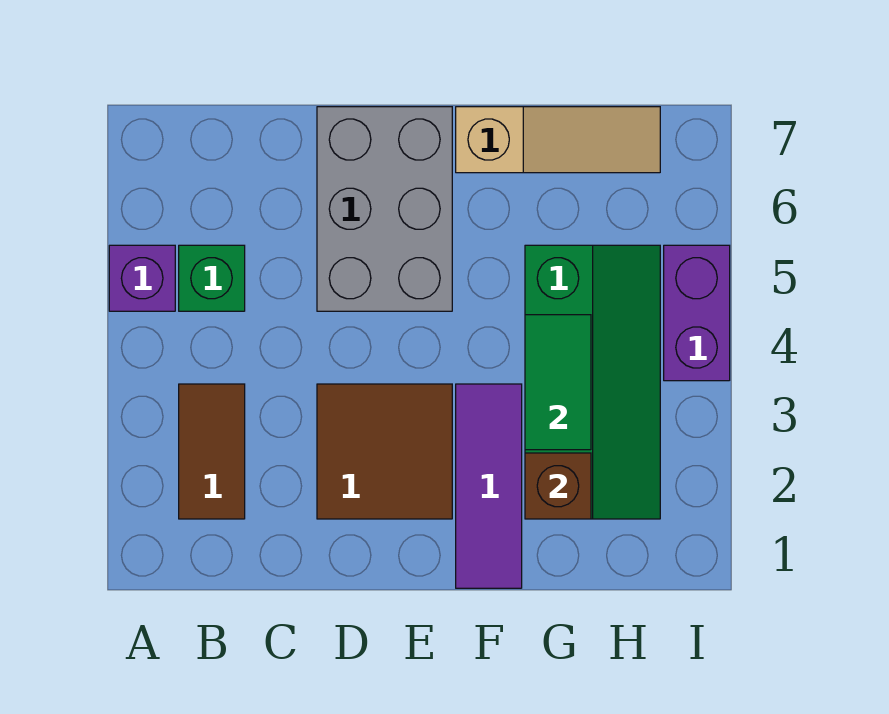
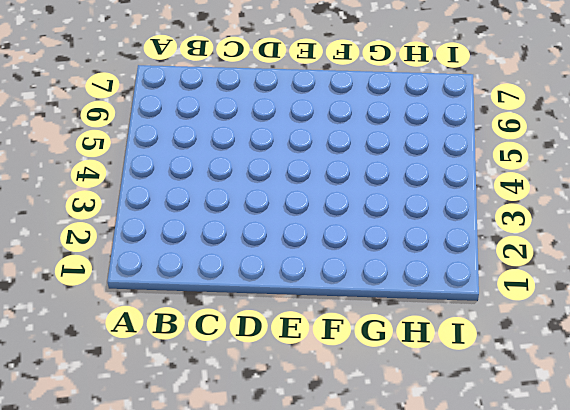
none -> purple 1x1 brick [109,245,175,311]
none -> brown 1x2 tile [179,384,245,519]

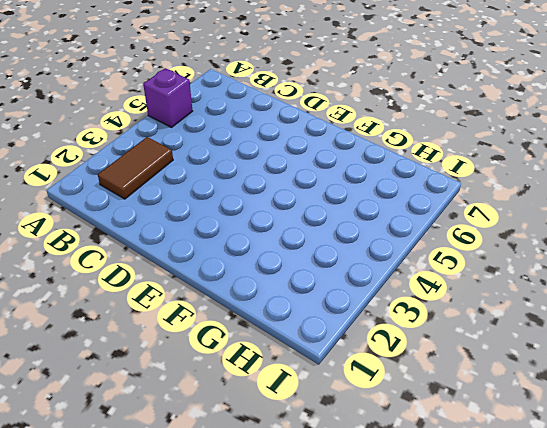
none -> green 1x1 brick [179,245,245,311]
none -> brown 2x2 tile [317,384,452,519]

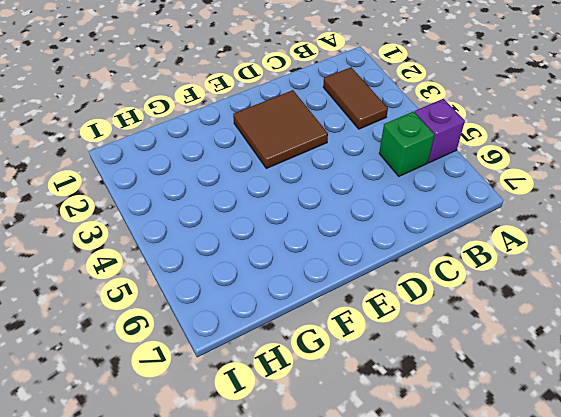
none -> grey 2x3 brick [317,107,452,311]
none -> purple 1x3 tile [456,384,522,588]

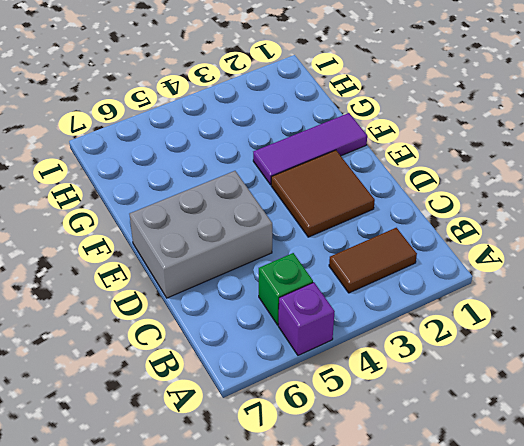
none -> tan 1x3 slope [456,107,660,173]
none -> green 2x4 slope [525,245,660,519]

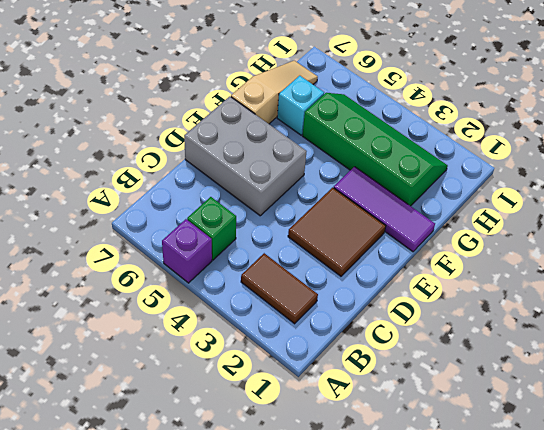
cyan 1x1 brick [277,76,324,135] -> none
none -> purple 1x2 brick [664,245,730,381]
none -> brown 1x1 brick [525,453,591,519]

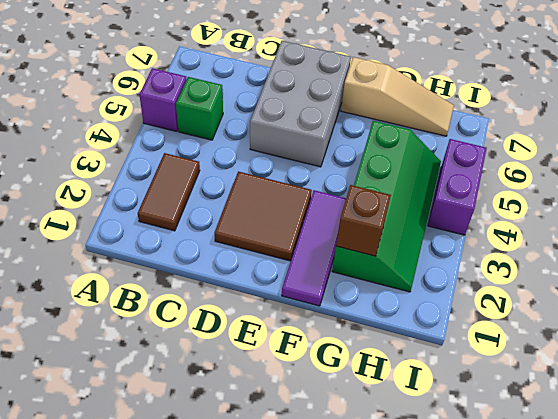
none -> green 1x2 tile [525,315,591,450]

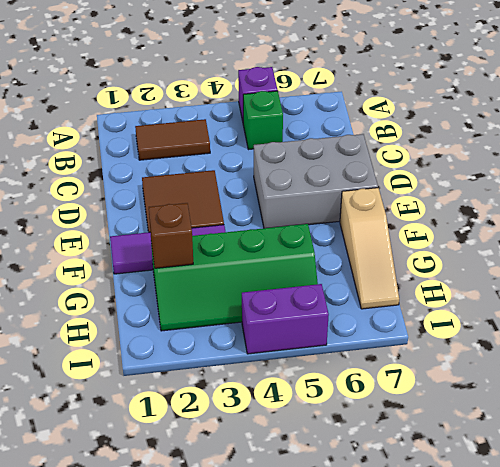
none -> green 1x2 tile [525,315,591,450]

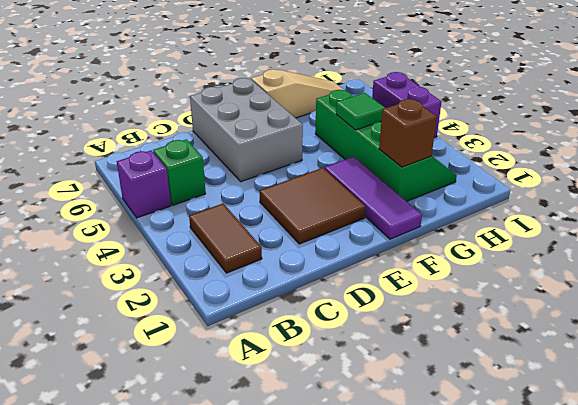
green 1x1 tile [336,93,385,130] -> green 1x2 tile [525,315,591,450]

